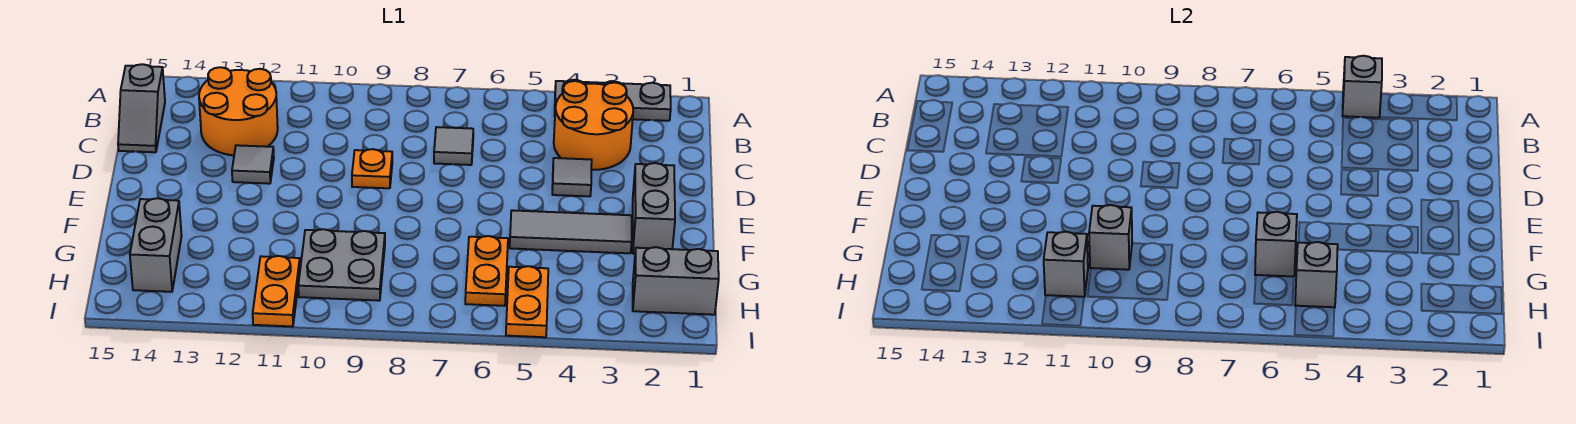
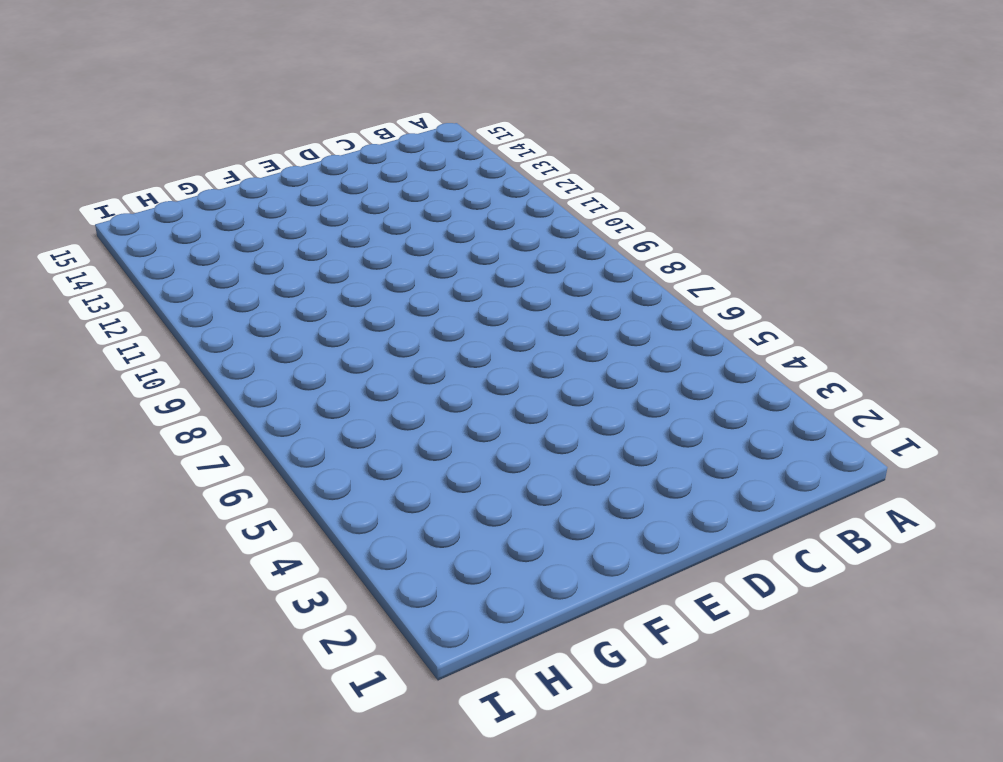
none -> grey 1x3 plate [555,80,671,121]
none -> orange 2x2 round brick [554,81,633,170]
none -> orange 2x2 round brick [199,67,278,155]

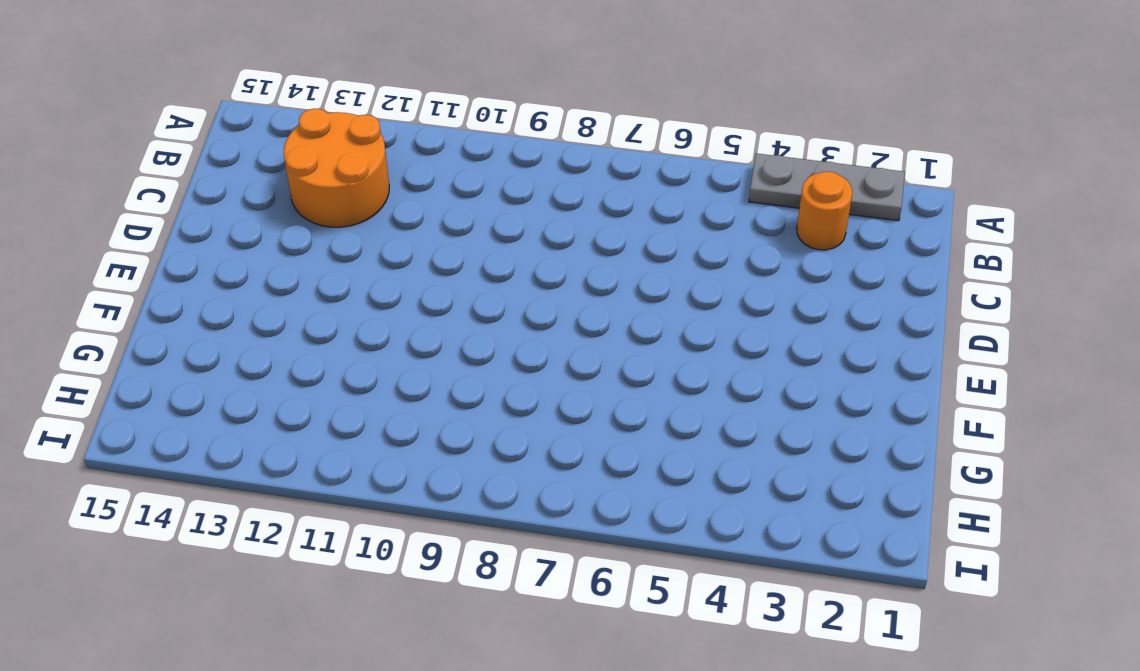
orange 1x1 round brick [797,172,852,250] -> orange 2x2 round brick [554,81,633,170]
none -> grey 1x2 slope [118,64,165,152]
none -> grey 1x1 tile [434,127,473,165]
none -> grey 1x1 tile [552,158,592,196]

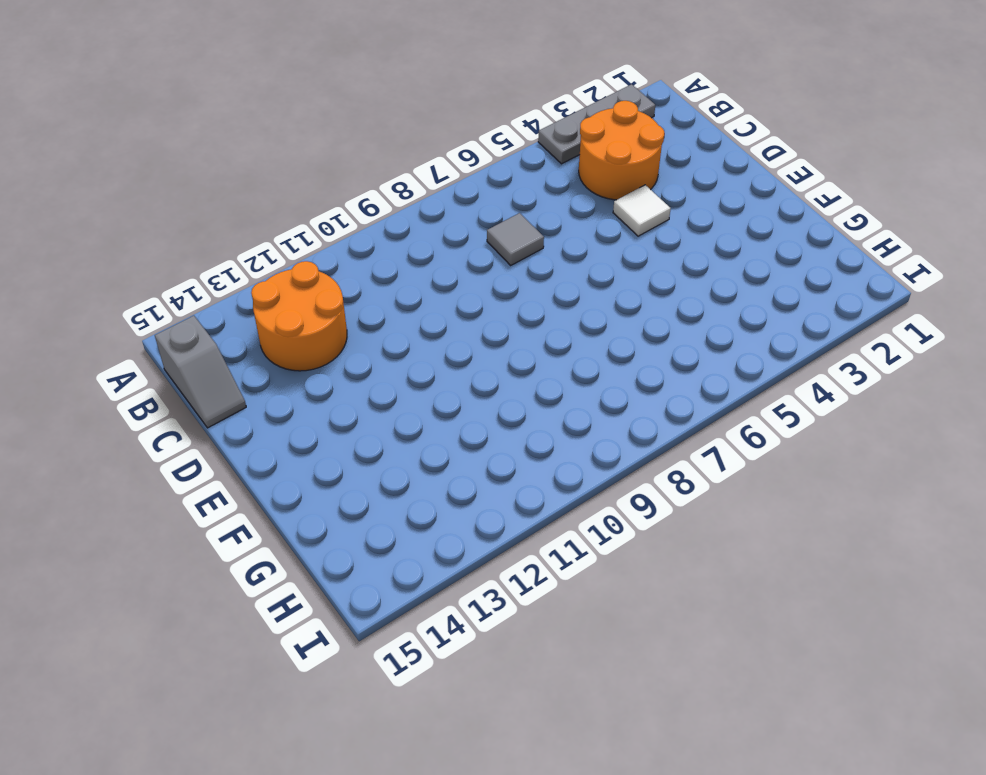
white 1x1 tile [613,185,671,236] -> grey 1x1 tile [552,158,592,196]
none -> orange 1x1 plate [352,149,392,188]
none -> grey 1x1 tile [232,145,274,184]
none -> grey 1x2 brick [633,163,675,254]

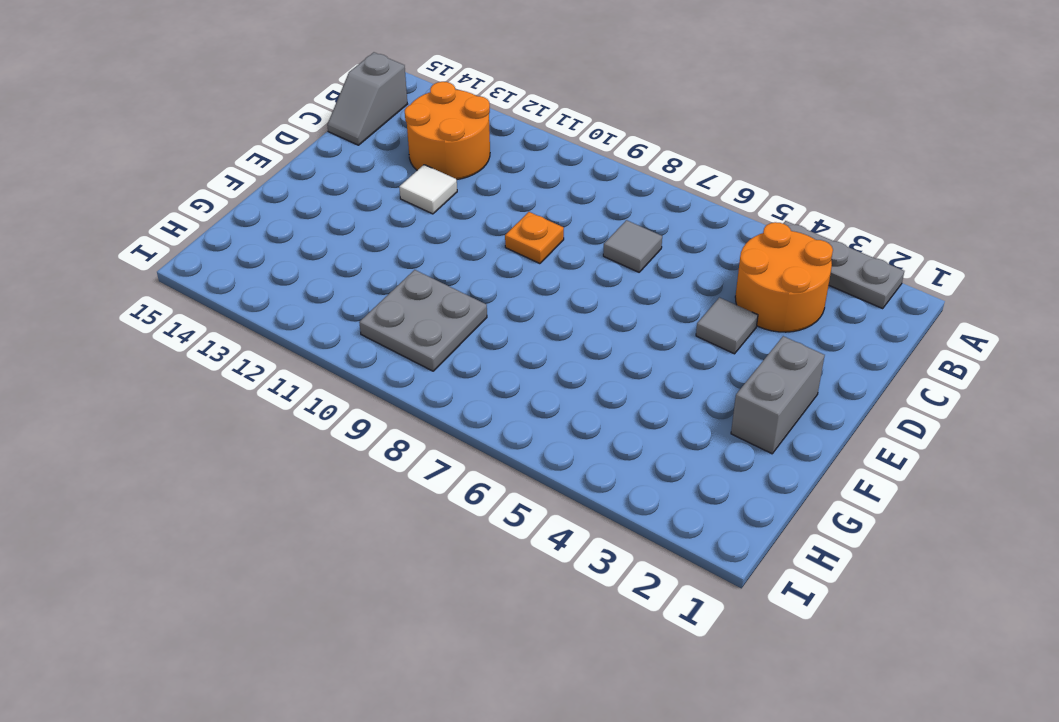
white 1x1 tile [399,165,457,214] -> grey 1x1 tile [232,145,274,184]
none -> grey 1x3 tile [510,210,632,253]
none -> orange 1x2 plate [465,236,508,306]
none -> grey 1x2 brick [130,198,182,292]

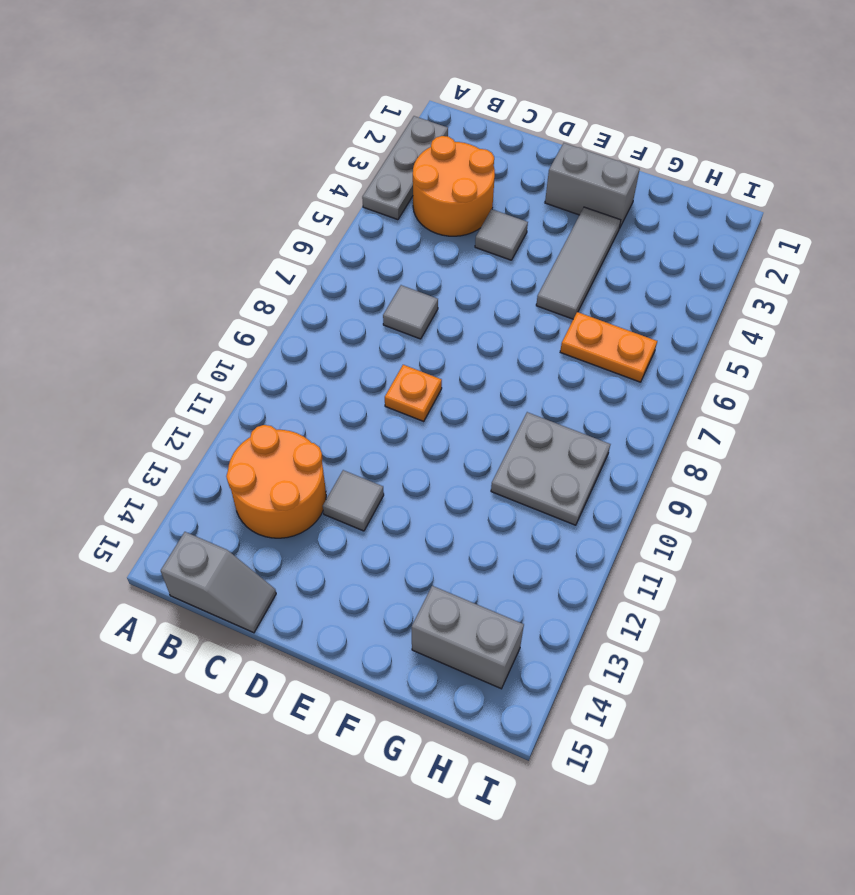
none -> grey 1x2 brick [633,247,719,315]
none -> orange 1x2 plate [506,266,548,337]
none -> orange 1x2 plate [253,256,300,327]

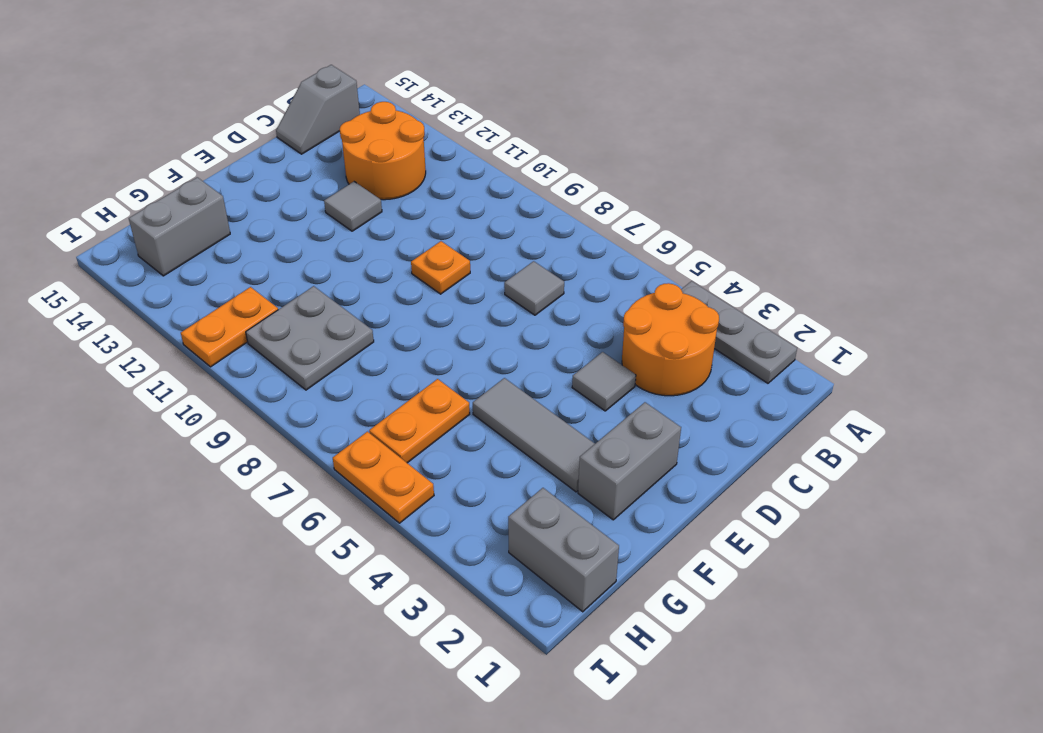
orange 1x2 plate [333,432,434,523] -> orange 1x2 plate turned to [506,266,548,337]
none -> grey 1x1 brick [1343,56,1382,118]
none -> grey 1x1 brick [1255,212,1297,276]
none -> grey 1x1 brick [1089,205,1132,270]

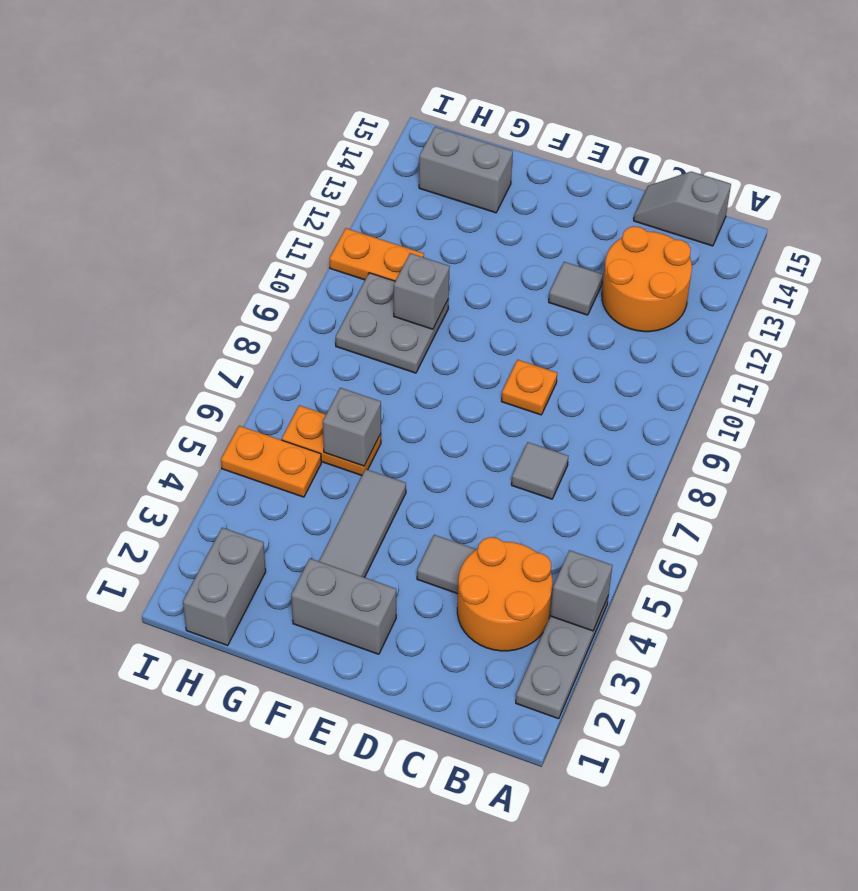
none -> grey 1x1 brick [1295,242,1338,308]
none -> grey 1x1 brick [1044,232,1088,297]

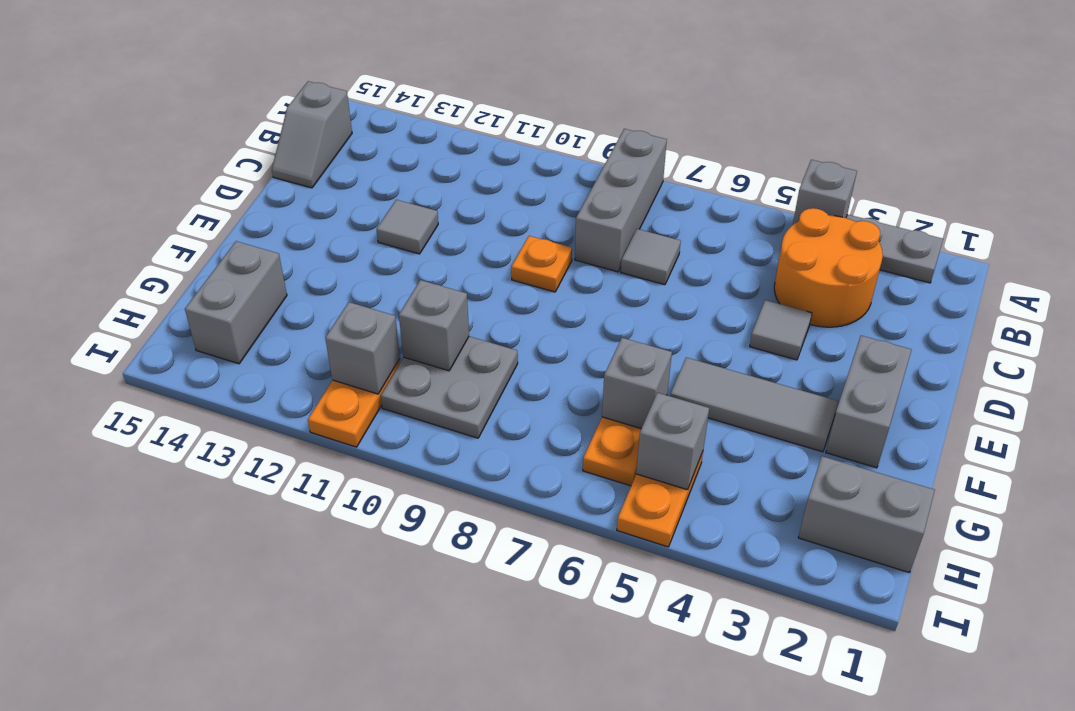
grey 1x3 brick [575,129,667,272] -> none
none -> orange 2x2 round brick [199,67,278,155]

